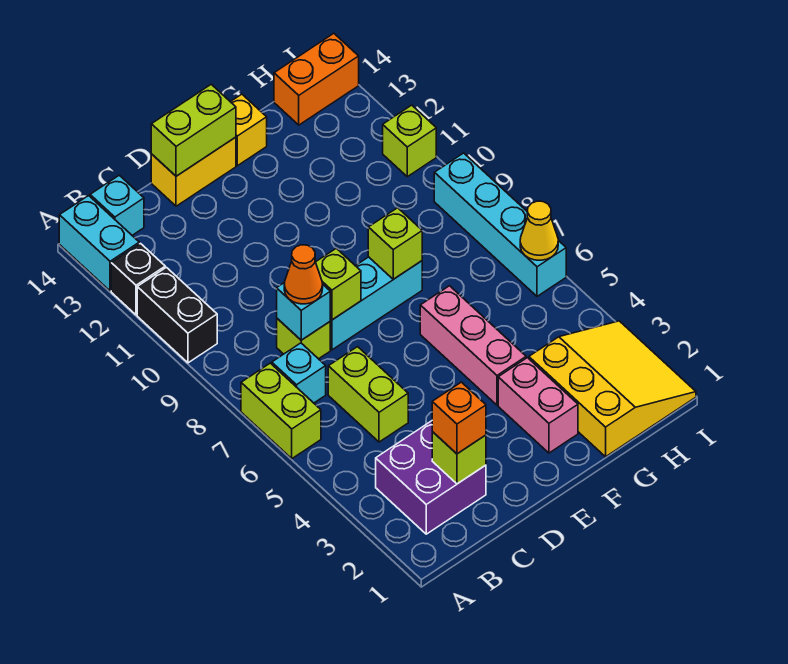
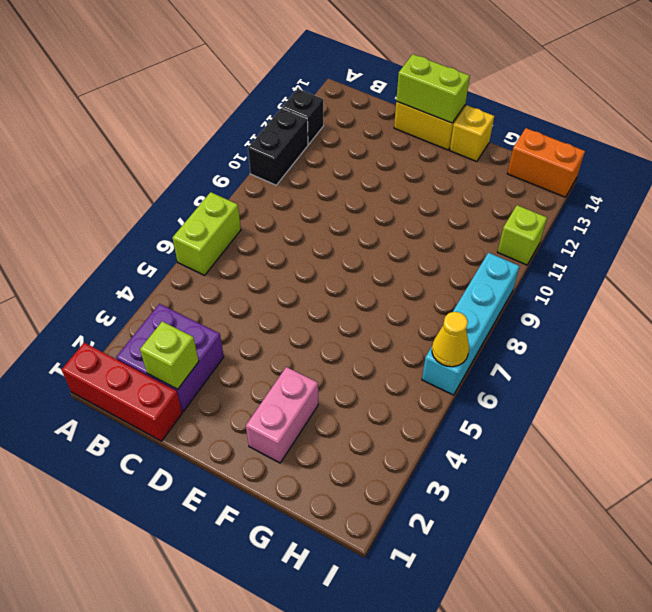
red 1x3 brick [62,343,182,441] -> none
none -> cyan 1x2 brick [59,196,139,291]
none -> cyan 1x1 brick [272,343,326,403]
none -> cyan 1x1 brick [90,175,144,235]

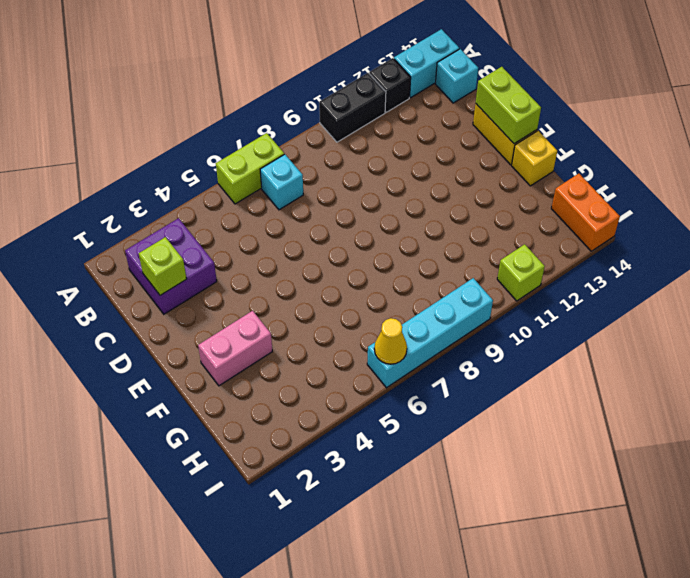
none -> lime 1x2 brick [328,347,408,442]
none -> lime 1x1 brick [277,319,330,359]
none -> cyan 1x3 brick [330,257,422,350]

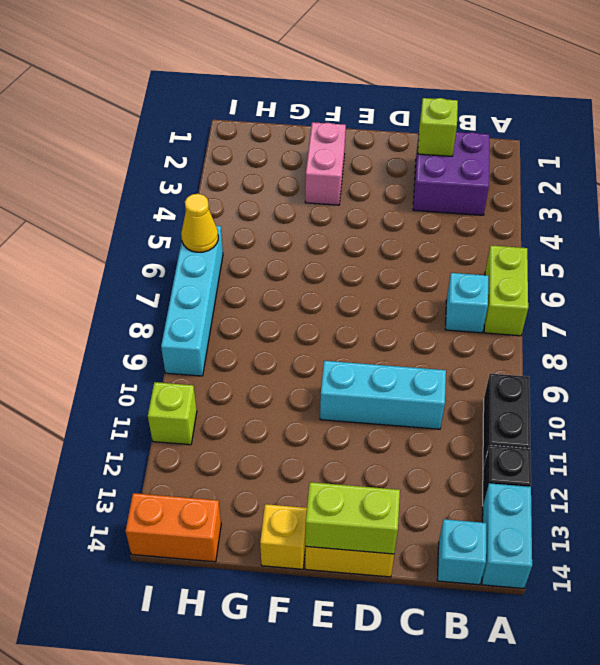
cyan 1x3 brick [320,361,446,429] -> cyan 1x3 brick moved to [330,257,422,350]
none -> lime 1x2 brick [328,347,408,442]
none -> lime 1x1 brick [277,319,330,359]
none -> pink 1x3 brick [420,286,526,405]

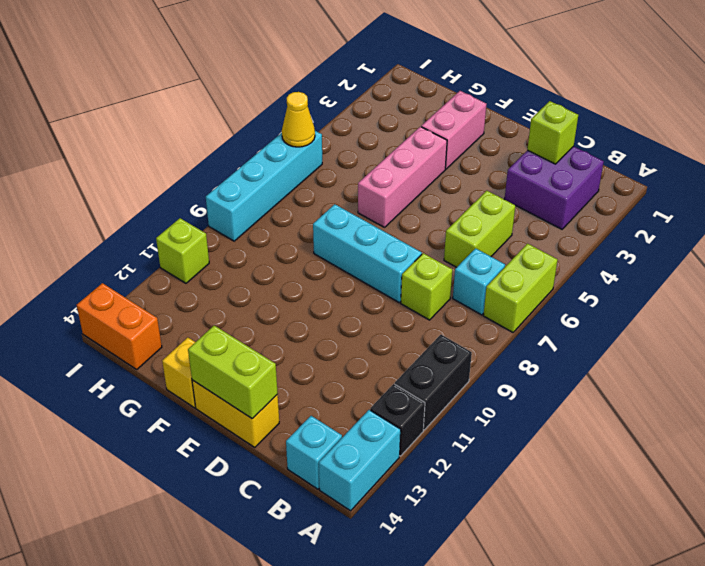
none -> yellow 3x3 slope [529,321,696,457]
none -> cyan 1x1 brick [277,282,330,340]
none -> lime 1x1 brick [316,248,361,320]

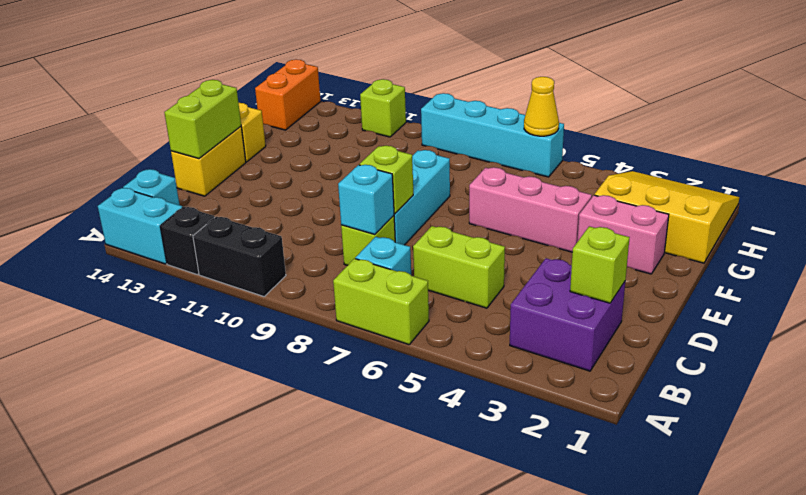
none -> lime 1x1 brick [368,208,422,279]
none -> orange 1x1 brick [432,382,486,454]
none -> orange 1x1 cone [284,245,323,304]

